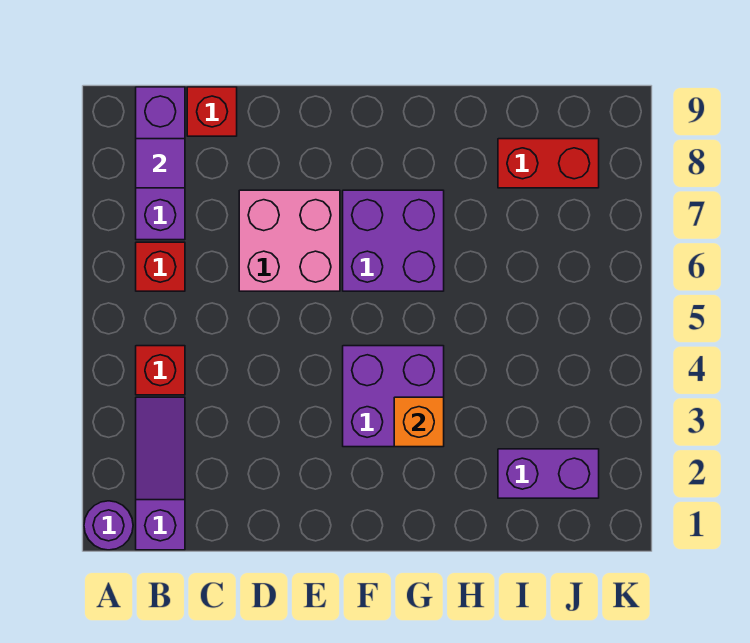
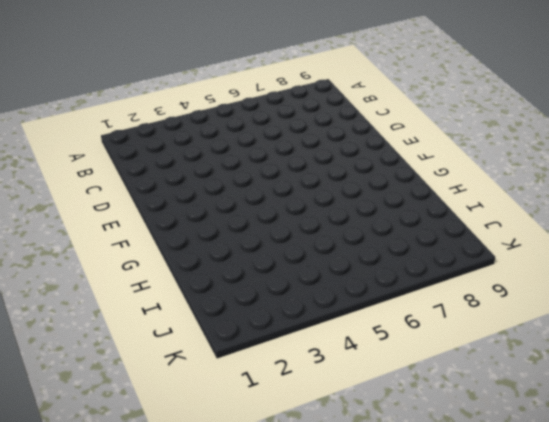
none -> purple 1x1 round brick [84,501,133,550]
none -> purple 1x3 slope [136,397,185,550]
none -> red 1x1 brick [136,346,185,395]

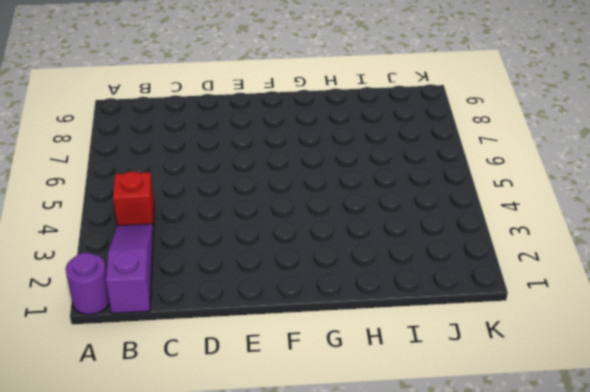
none -> red 1x1 brick [136,242,185,291]
none -> purple 1x3 brick [136,87,185,240]
none -> red 1x1 brick [187,87,237,136]

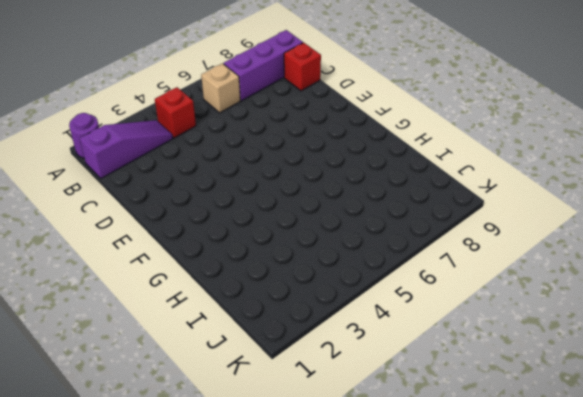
tan 1x1 brick [201,63,240,113] -> red 1x1 brick [136,242,185,291]
none -> pink 2x2 brick [239,190,340,291]
none -> purple 2x2 brick [343,346,444,447]
none -> purple 2x2 brick [343,190,444,291]

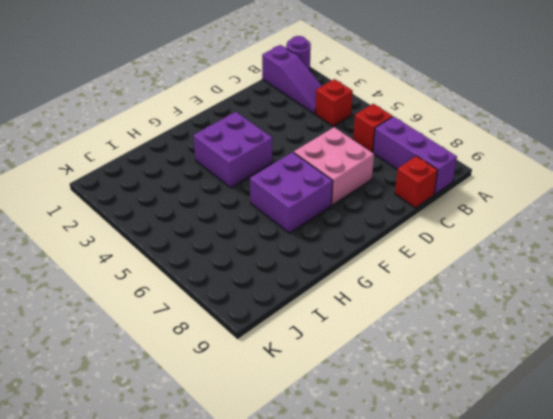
none -> purple 1x2 brick [498,449,599,498]
none -> red 1x2 brick [498,139,599,188]
none -> purple 1x1 tile [136,139,185,188]

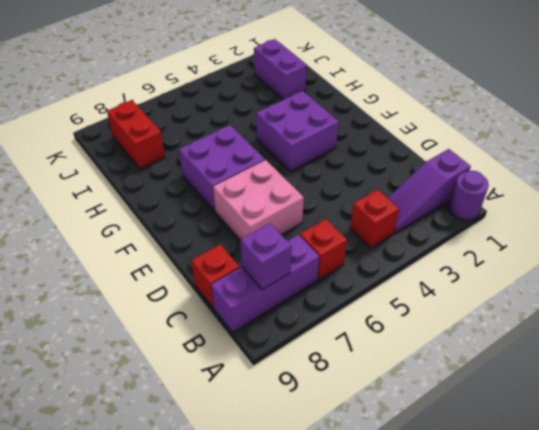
purple 1x1 brick [240,223,292,290] -> purple 1x1 tile [136,139,185,188]
none -> orange 1x1 brick [394,397,444,447]

